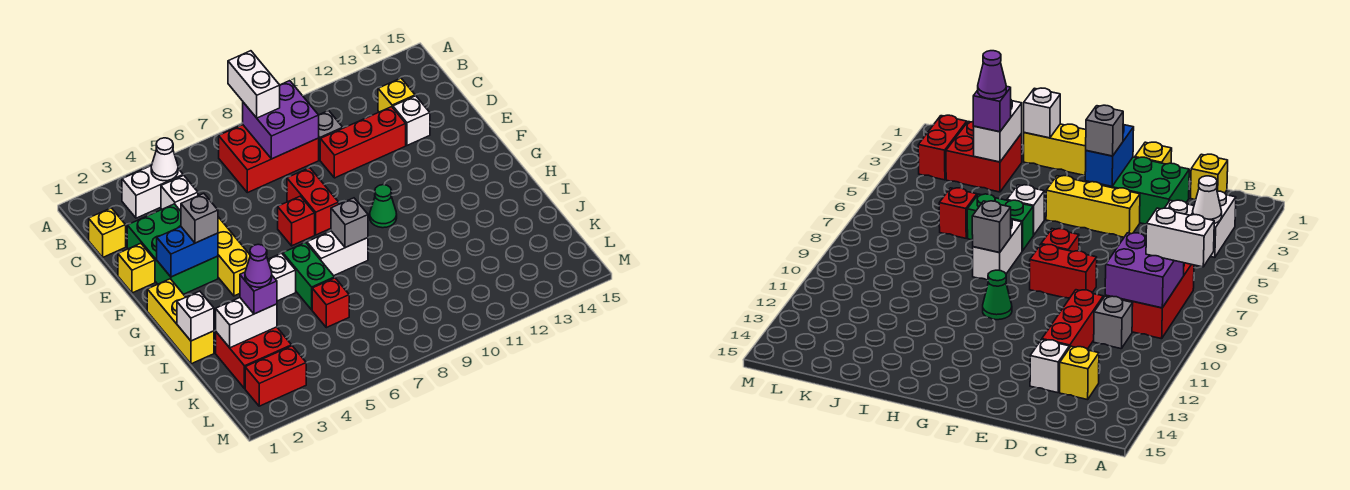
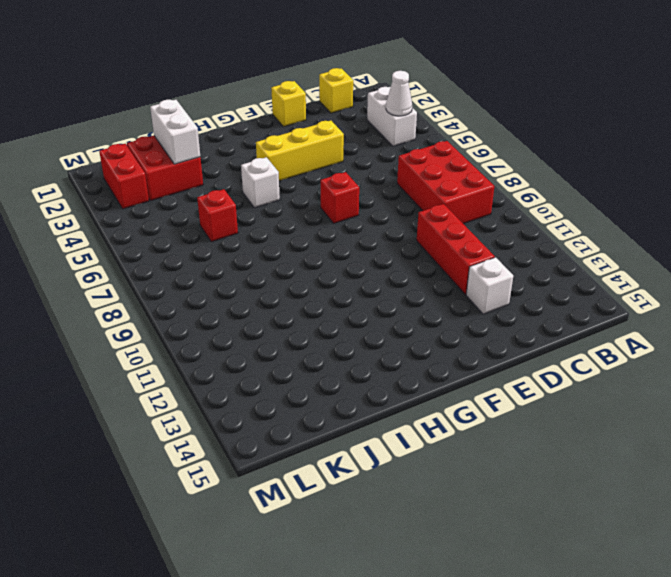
none -> white 1x1 brick [161,175,198,211]
none -> grey 1x1 brick [319,111,343,160]
none -> yellow 1x1 brick [378,78,415,112]
none -> green 2x3 brick [127,204,218,294]

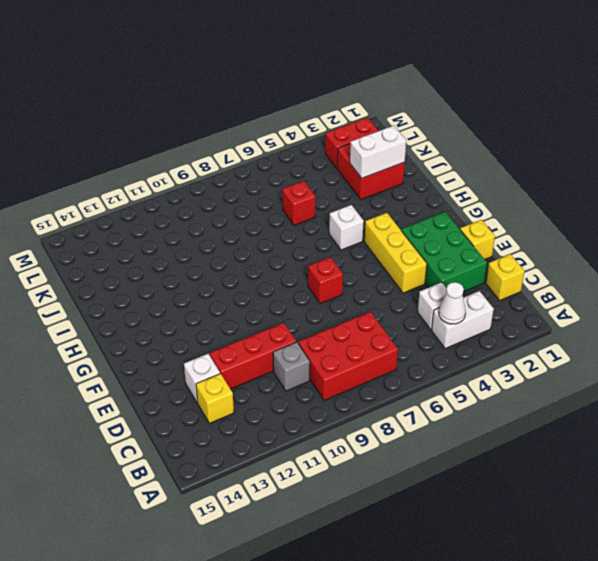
none -> red 1x2 brick [287,168,339,235]
none -> yellow 1x3 brick [147,279,214,364]
none -> green 1x1 cone [370,185,397,228]
none -> green 1x2 brick [283,242,335,310]

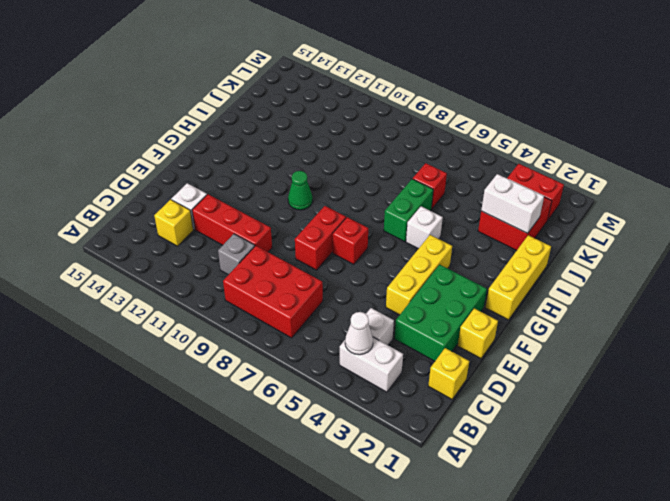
none -> white 1x2 brick [307,231,368,276]
none -> purple 2x2 brick [243,81,319,159]
none -> blue 1x2 brick [157,227,218,277]
none -> grey 1x1 brick [331,198,368,248]

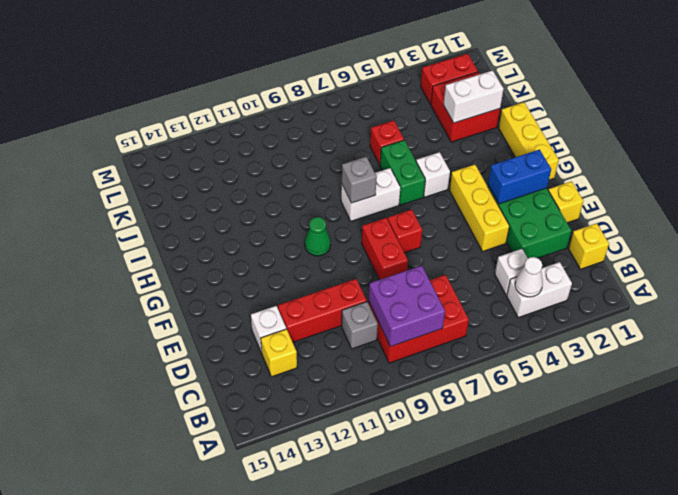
none -> white 1x1 brick [177,291,214,341]
none -> white 1x2 brick [228,51,280,118]
none -> grey 1x1 brick [181,193,218,243]
none -> purple 1x1 brick [240,272,277,314]

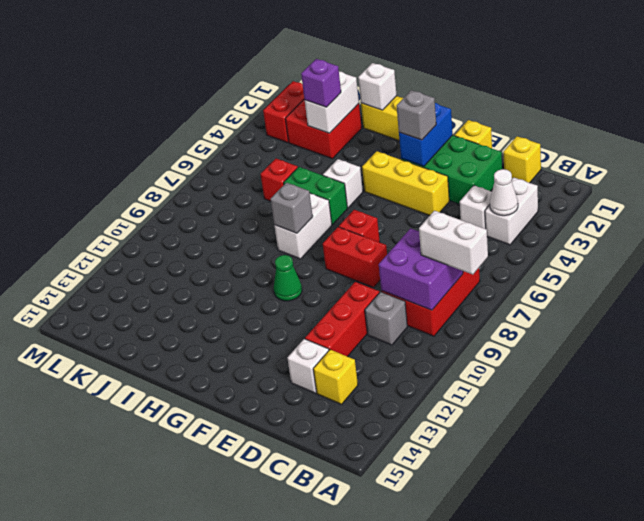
none -> purple 1x1 cone [245,244,272,287]

